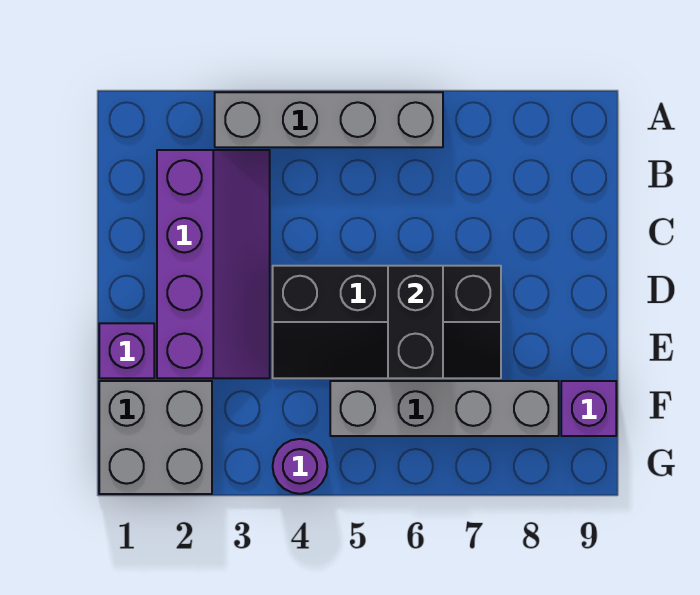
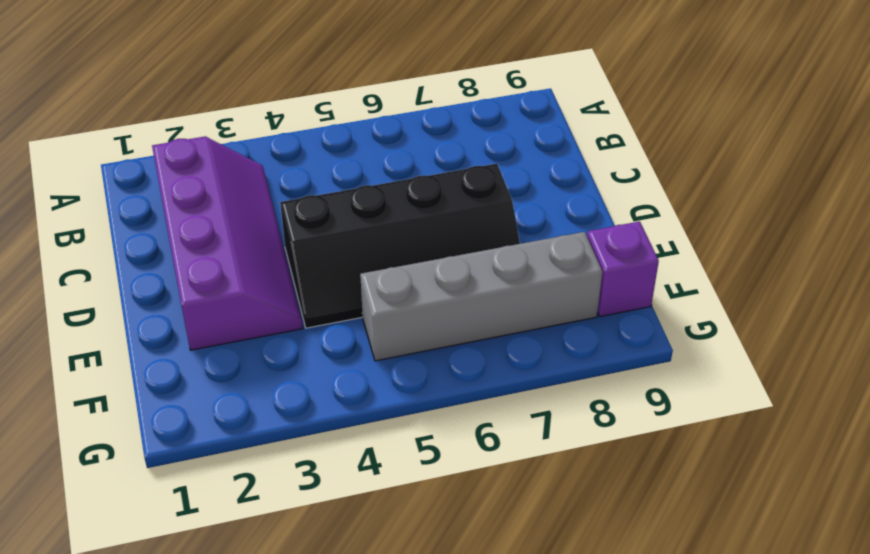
none -> grey 1x4 brick [215,92,443,147]
none -> purple 1x1 brick [99,323,154,378]

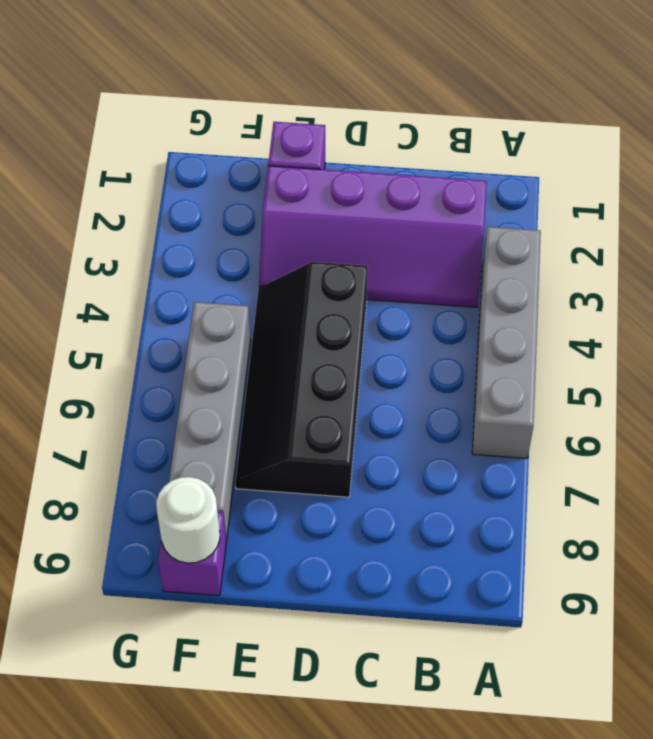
white 1x1 round brick [156,477,220,563] -> none
none -> grey 2x2 brick [99,381,212,494]
none -> purple 1x1 round brick [273,439,327,494]

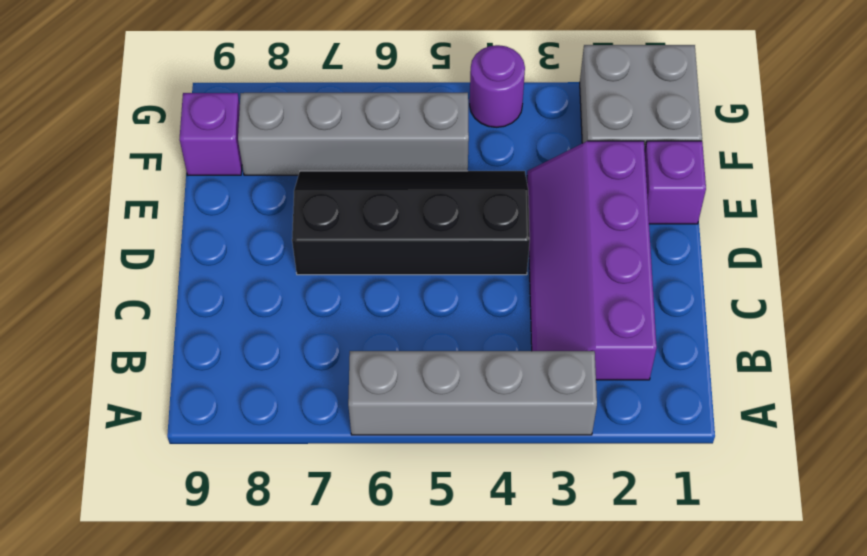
none -> black 1x2 brick [388,266,443,378]

